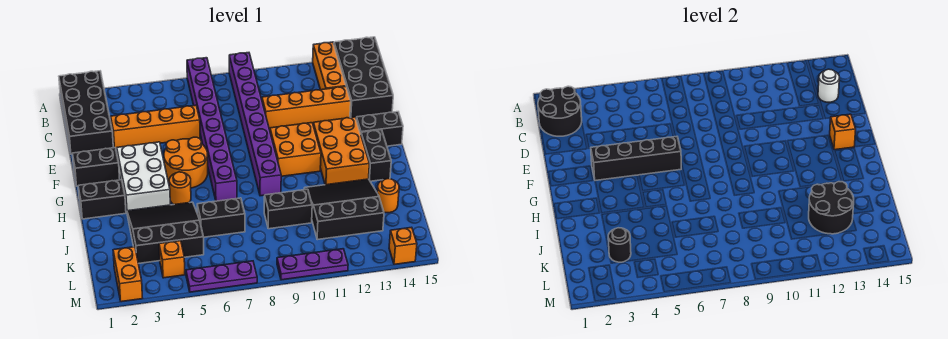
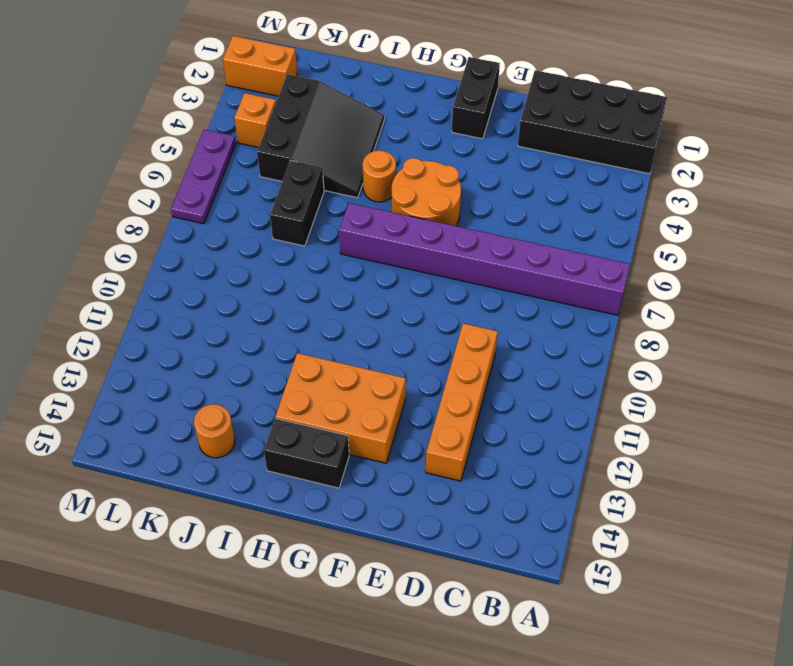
none -> purple 1x8 brick [229,53,281,196]
none -> orange 1x3 brick [313,42,346,90]
none -> black 2x4 brick [334,37,393,118]
none -> orange 1x4 brick [111,105,200,149]

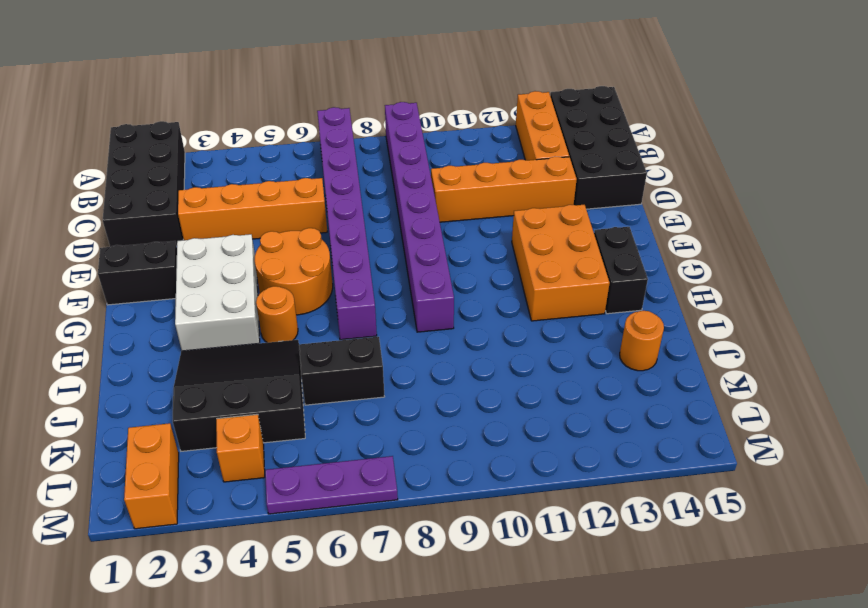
none -> orange 2x2 brick [270,123,321,176]
none -> black 1x2 brick [356,112,403,146]
none -> black 1x2 brick [78,180,126,219]
none -> black 3x3 slope [304,179,384,240]

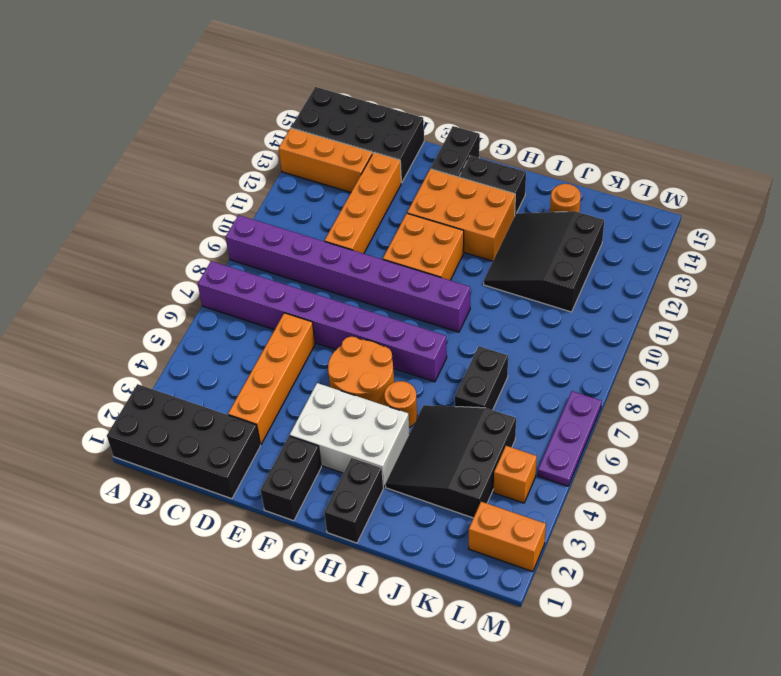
none -> black 1x2 brick [264,189,312,229]
none -> purple 1x3 plate [277,249,348,280]
none -> orange 1x1 brick [389,227,417,264]
none -> black 2x2 round brick [538,86,582,136]

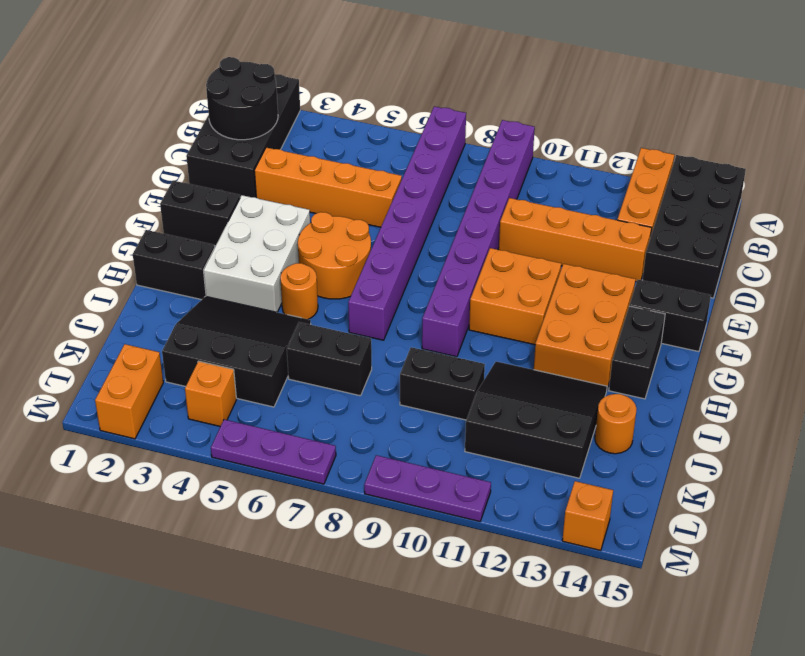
none -> white 1x1 round brick [818,69,839,102]
none -> black 1x4 brick [590,137,681,181]
none -> orange 1x1 brick [830,114,856,150]
none -> black 2x2 round brick [809,181,854,234]

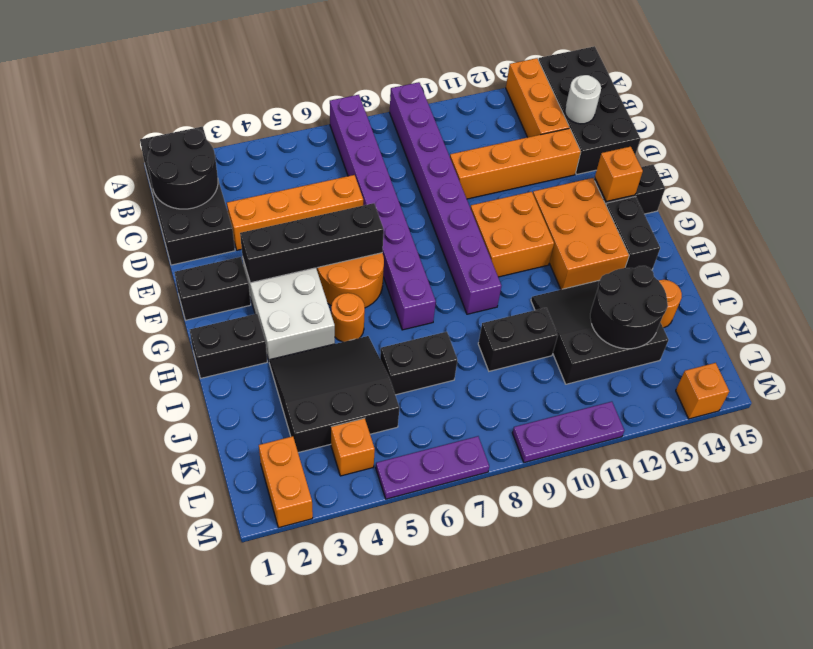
none -> black 1x1 round brick [608,228,631,262]

